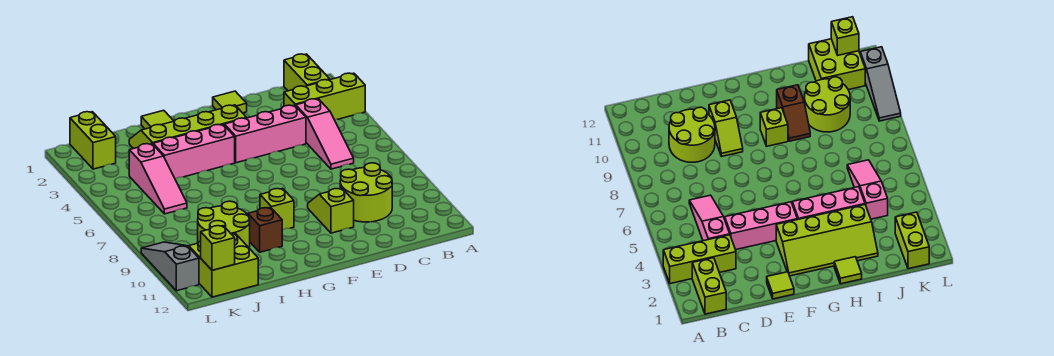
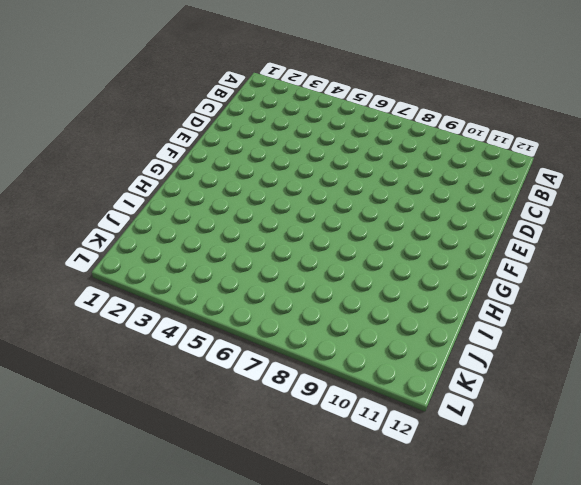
none -> lime 1x3 brick [284,73,365,120]
none -> lime 1x2 brick [284,54,330,91]
none -> pink 1x3 slope [296,99,354,169]

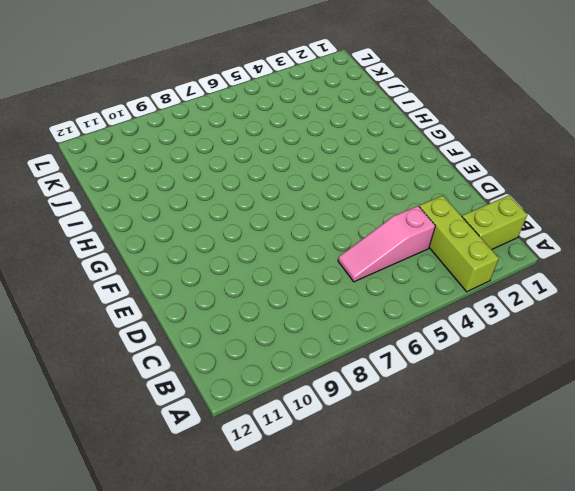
none -> lime 2x2 round brick [340,163,392,222]
none -> pink 1x3 brick [224,105,306,163]
none -> lime 1x1 tile [213,91,247,113]

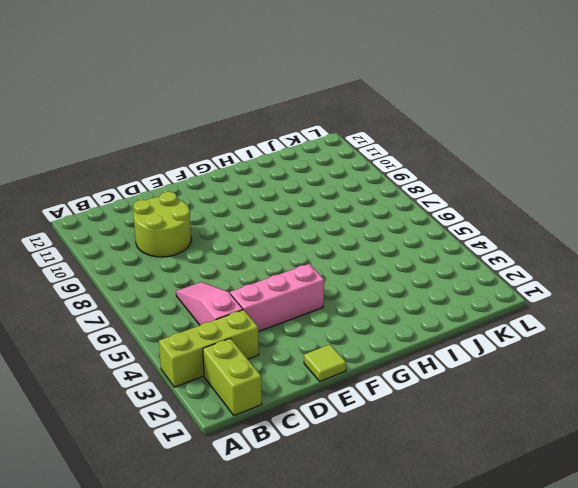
none -> lime 1x2 slope [308,188,354,233]
none -> lime 2x4 slope [129,105,247,149]
none -> pink 1x3 brick [153,125,235,179]

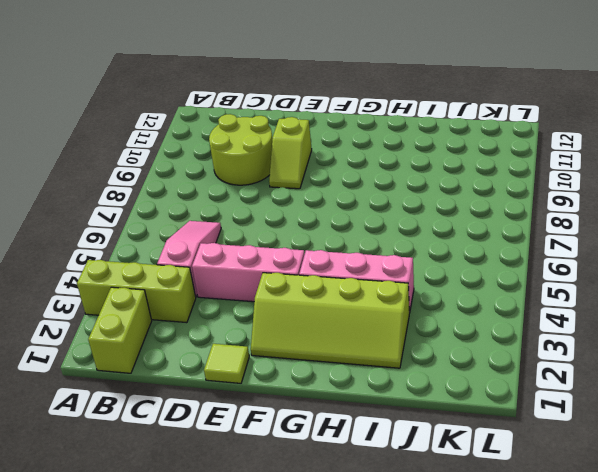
none -> lime 1x1 brick [260,188,294,230]
none -> lime 1x1 tile [141,110,173,129]
none -> brown 1x2 slope [247,207,282,252]

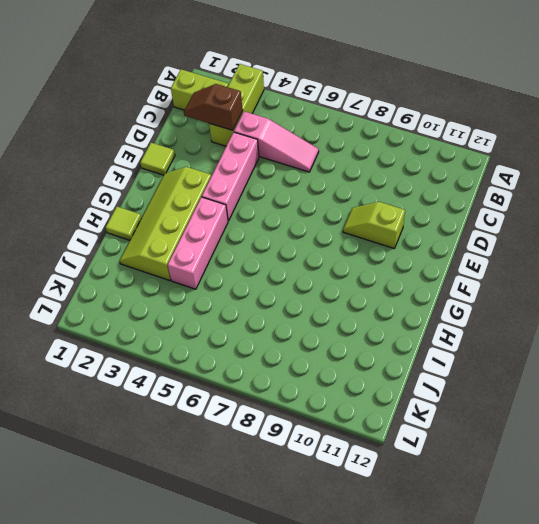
brown 1x2 slope [184,84,243,130] -> brown 1x2 slope moved to [247,207,282,252]
none -> lime 2x2 round brick [340,163,392,222]
none -> lime 1x1 brick [260,188,294,230]
none -> lime 2x2 round brick [198,201,250,247]

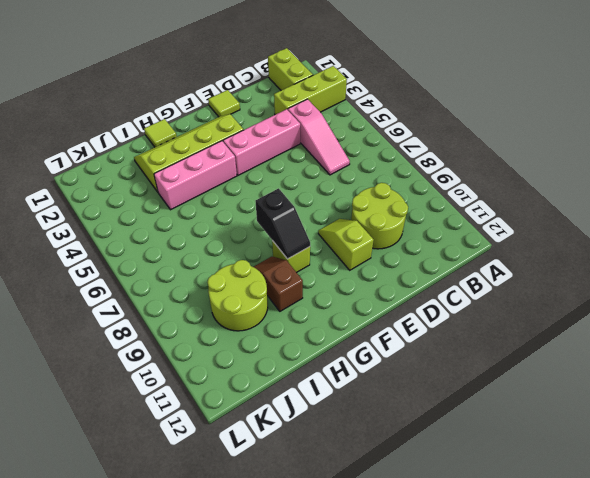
black 1x2 slope [256,188,310,259] -> none
none -> pink 1x3 slope [129,144,187,214]
none -> lime 2x2 brick [189,233,258,297]
none -> lime 1x2 brick [70,112,116,169]

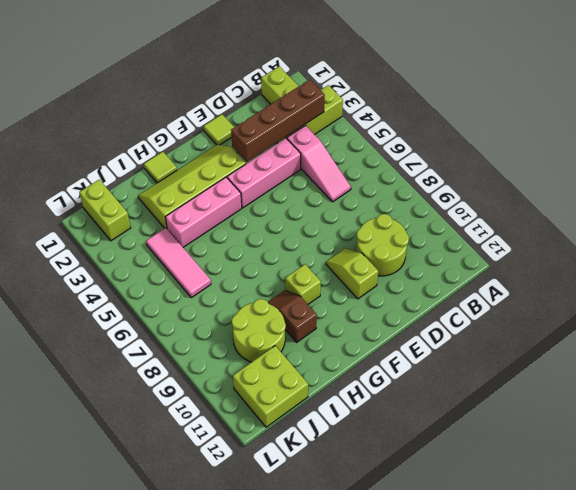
brown 1x4 brick [231,80,325,162] -> none
pink 1x3 tile [146,228,211,298] -> pink 1x3 slope [129,144,187,214]
none -> grey 1x3 slope [141,242,199,291]
none -> lime 1x1 brick [201,226,235,270]

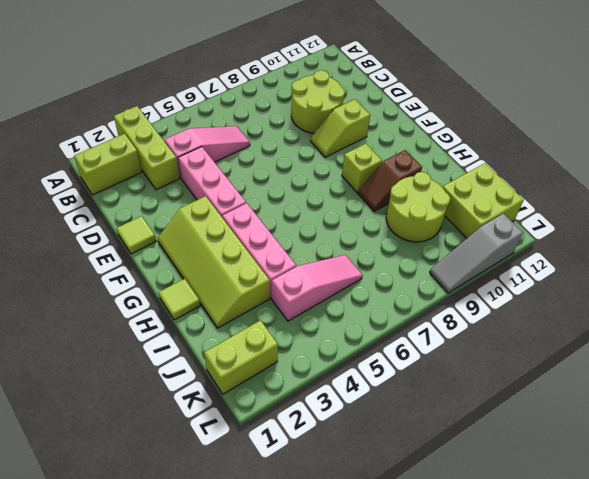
none -> lime 1x1 brick [201,226,235,270]

